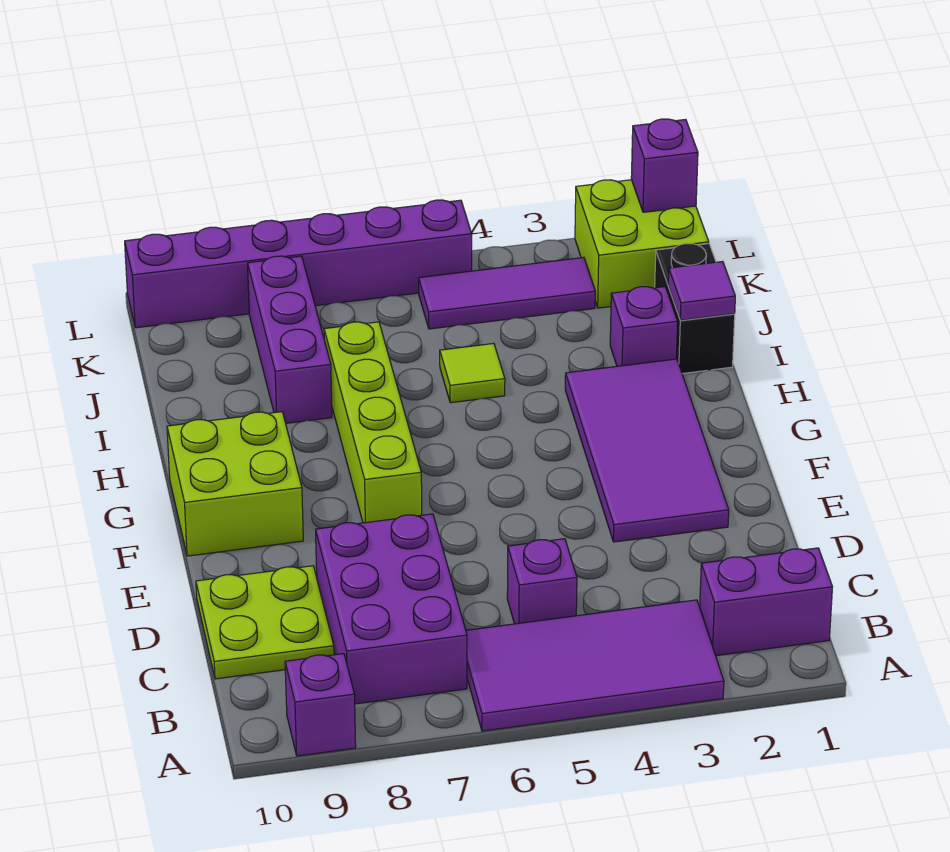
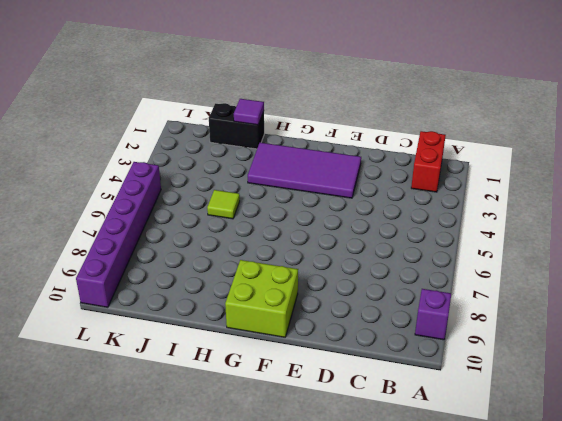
red 1x2 brick [411,131,446,192] -> purple 1x2 brick [700,548,833,656]
none -> purple 2x4 tile [466,600,724,731]
none -> purple 2x3 brick [315,514,467,704]
none -> purple 1x1 brick [507,539,577,624]

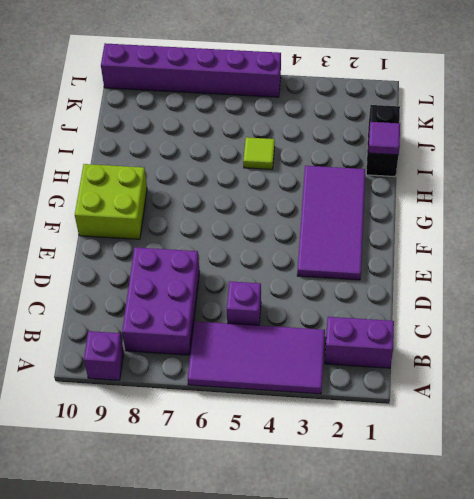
none -> lime 2x2 plate [196,566,334,679]
none -> lime 1x4 brick [324,322,422,523]
none -> purple 1x1 brick [610,287,678,366]

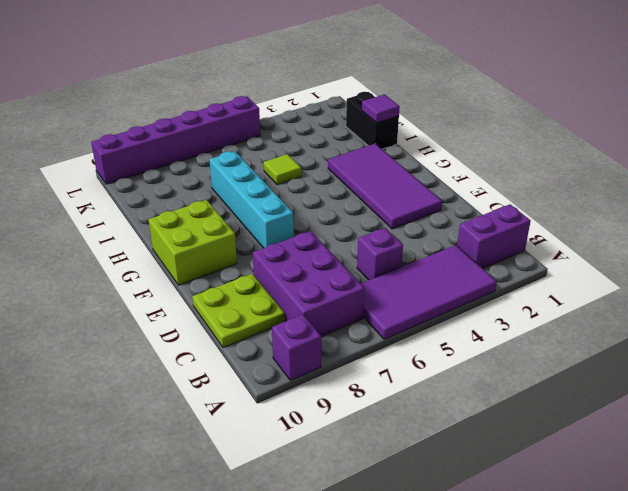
cyan 1x4 brick [209,151,294,248] -> lime 1x4 brick [324,322,422,523]
none -> purple 1x1 brick [610,287,678,366]
none -> purple 1x3 brick [248,256,332,423]
none -> lime 2x2 brick [575,180,709,308]

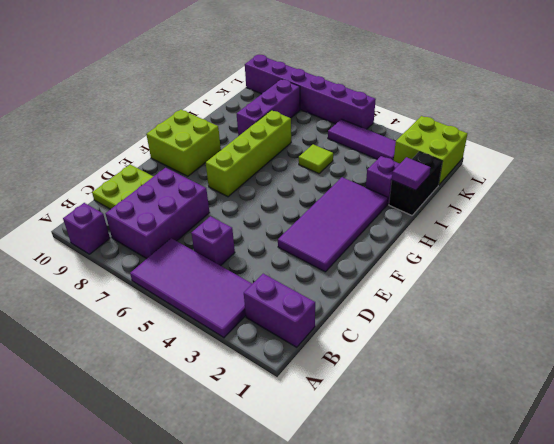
none -> purple 1x1 brick [631,119,698,212]

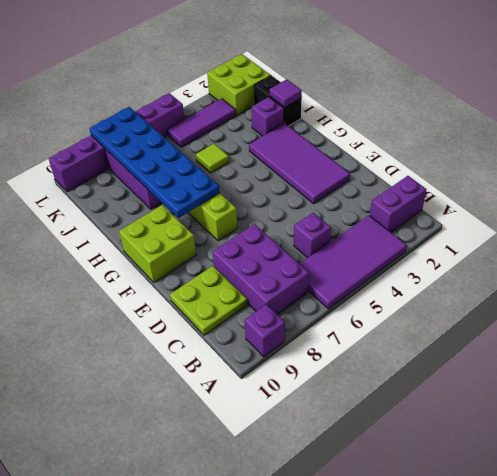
blue 2x6 plate [89,107,220,218] -> none
none -> purple 1x1 brick [631,119,698,212]

